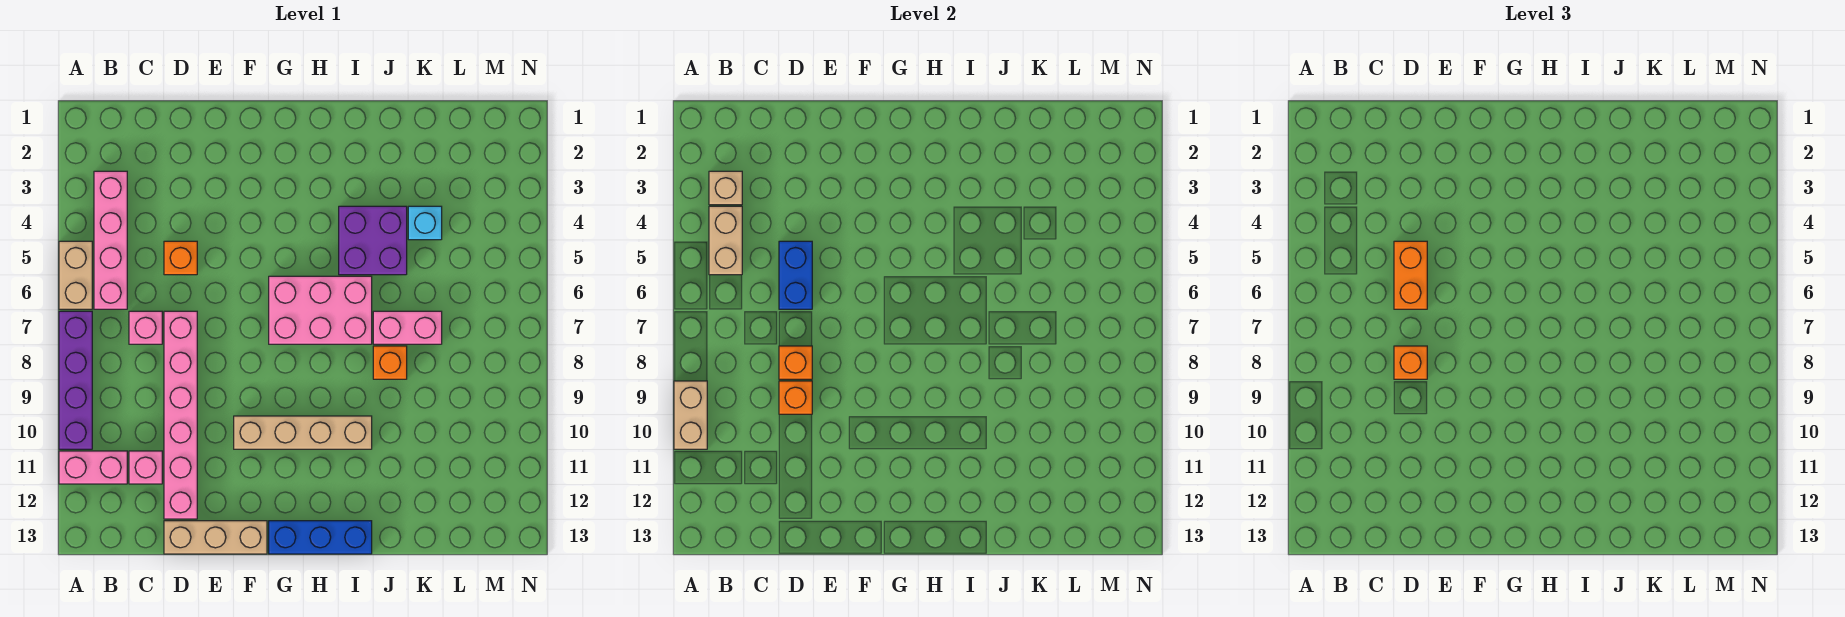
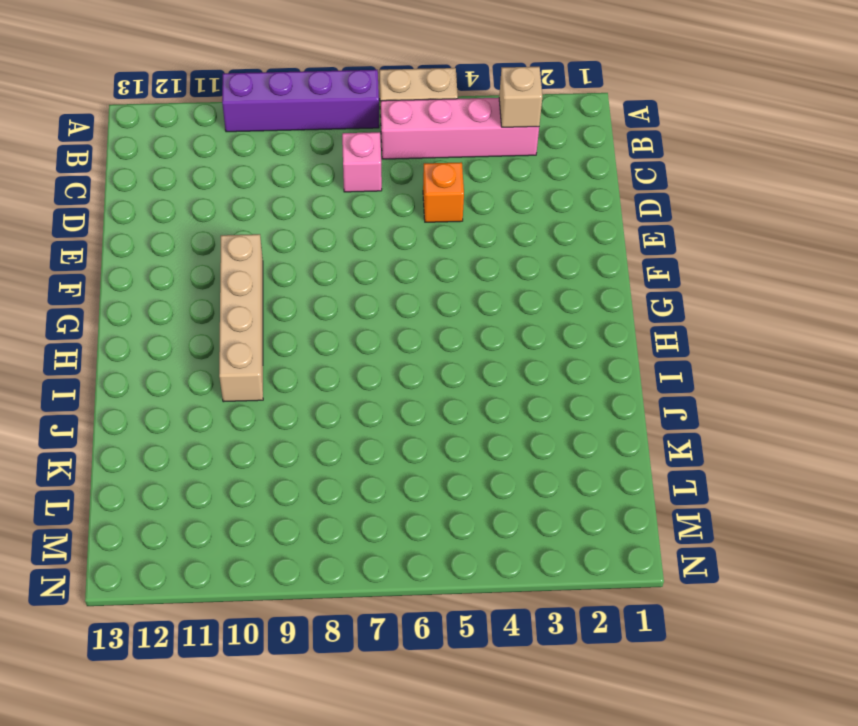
none -> pink 1x2 brick [59,451,127,484]
none -> pink 1x1 brick [129,451,162,484]
none -> pink 1x6 brick [164,311,197,519]

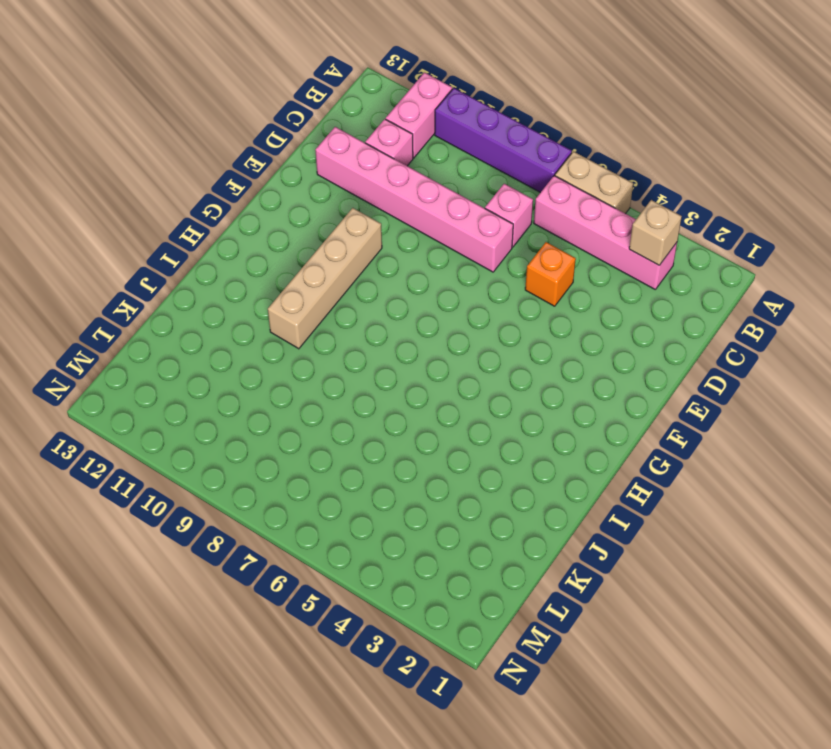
none -> tan 1x3 brick [164,521,267,554]
none -> pink 2x3 brick [269,276,372,344]
none -> blue 1x3 brick [269,521,372,554]

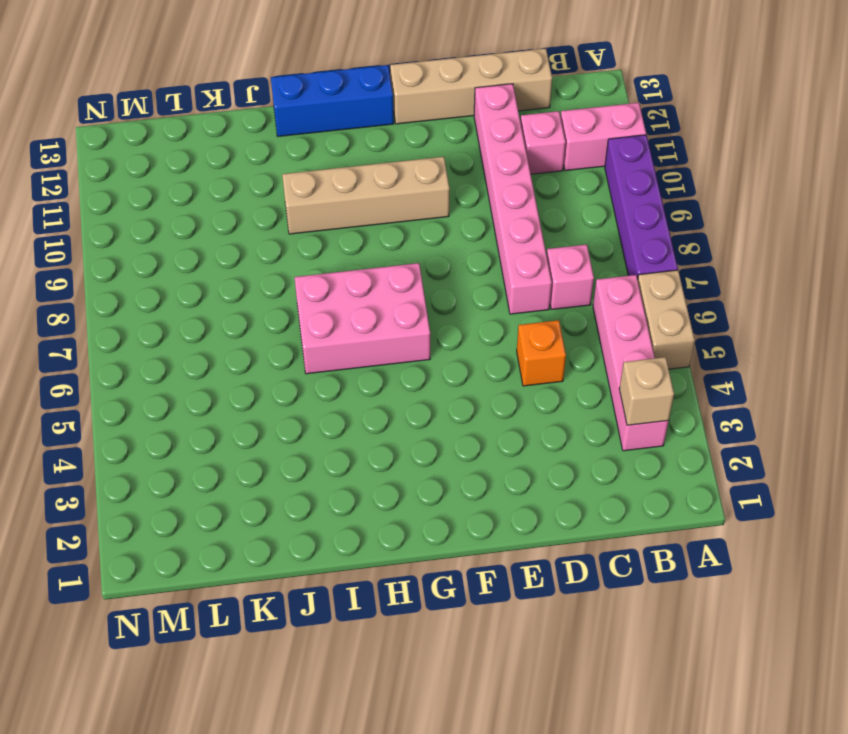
tan 1x4 brick [390,49,552,124] -> tan 1x3 brick [164,521,267,554]
none -> purple 2x2 brick [339,206,407,275]
none -> pink 1x2 brick [373,311,442,344]
none -> orange 1x1 brick [373,346,407,379]

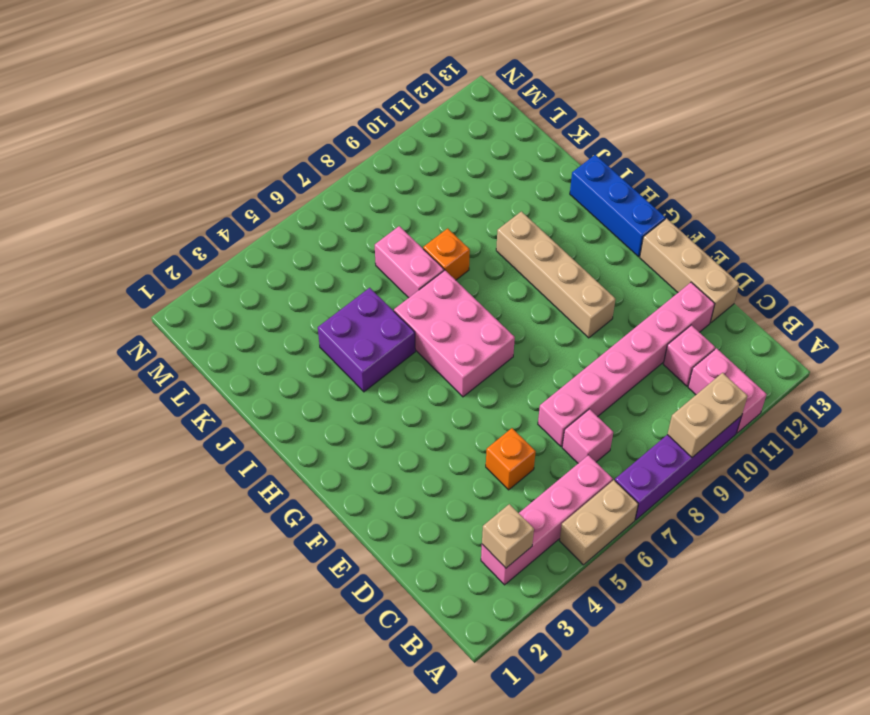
none -> cyan 1x1 brick [408,206,442,240]
none -> tan 1x2 brick [709,206,742,275]
none -> blue 1x2 brick [779,241,812,309]

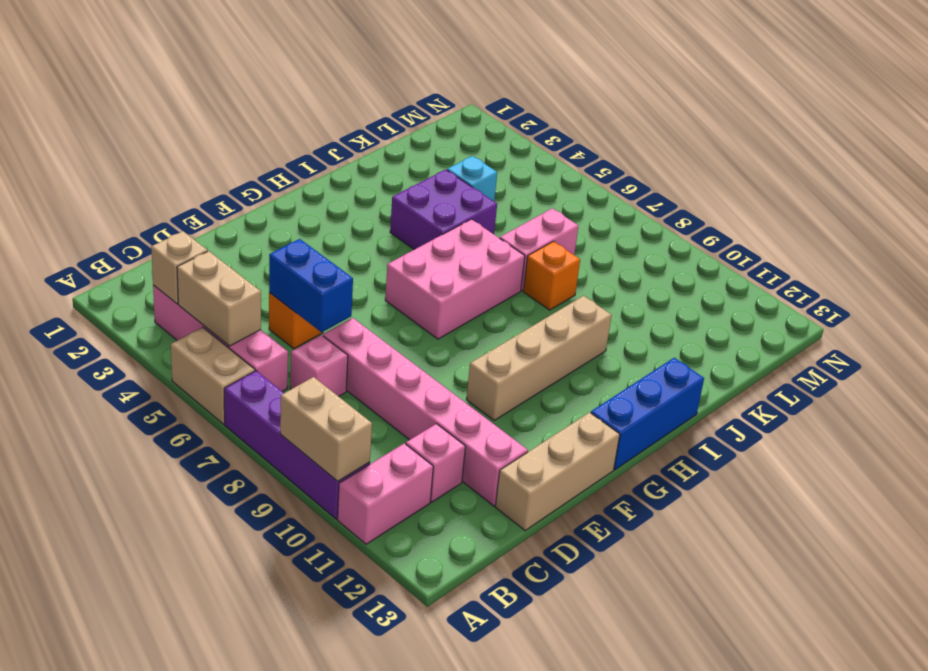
none -> orange 1x1 brick [779,346,812,379]
none -> orange 1x1 brick [779,381,812,414]
none -> orange 1x2 brick [1394,241,1427,309]

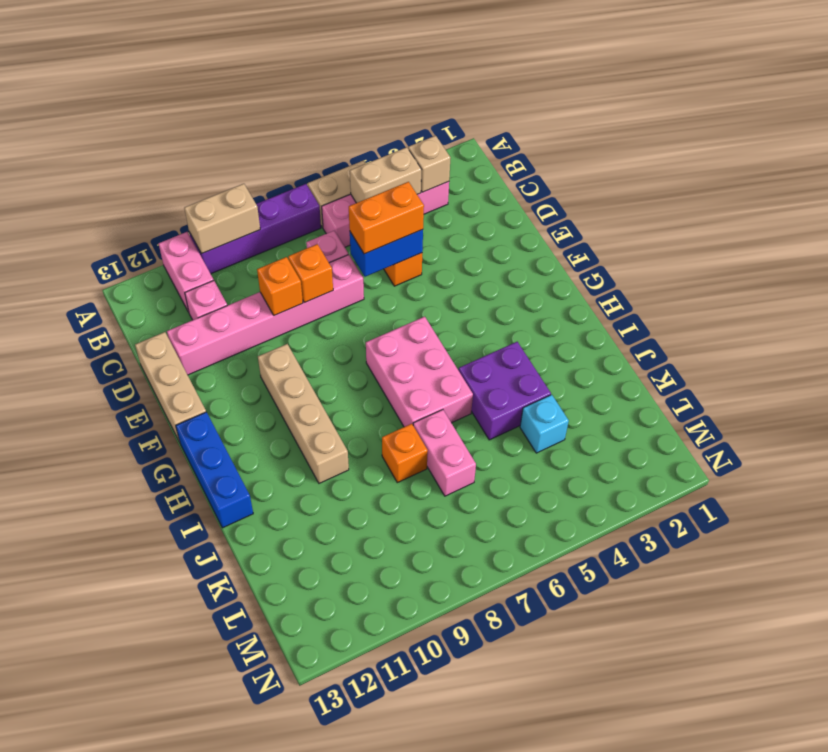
none -> orange 1x1 brick [1394,346,1427,379]

